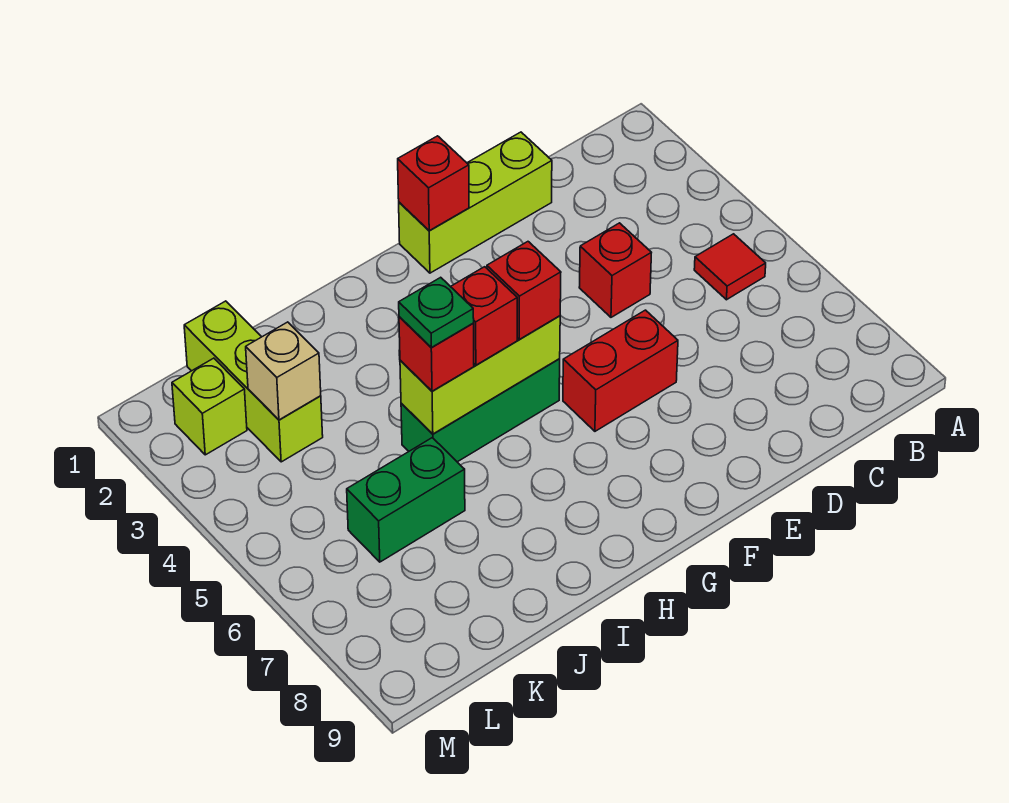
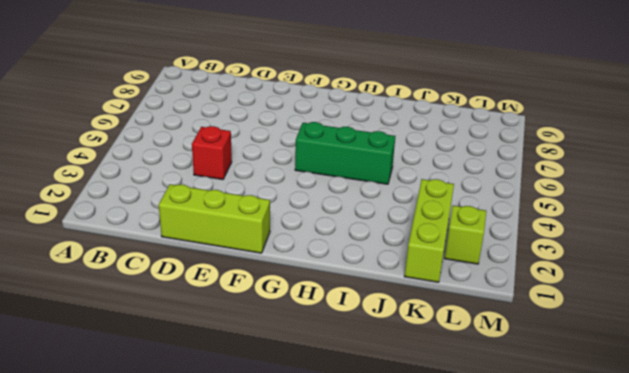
none -> red 1x1 tile [694,234,766,300]
none -> red 1x2 brick [563,310,678,431]
none -> green 1x2 brick [347,438,465,562]

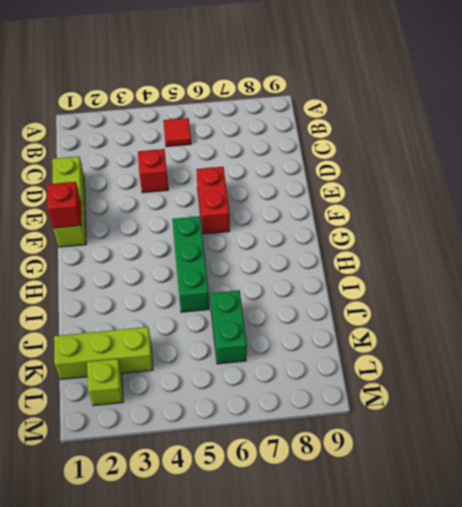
none -> lime 1x3 brick [400,316,560,434]
none -> tan 1x1 brick [246,322,321,420]
none -> red 1x1 brick [487,242,561,339]

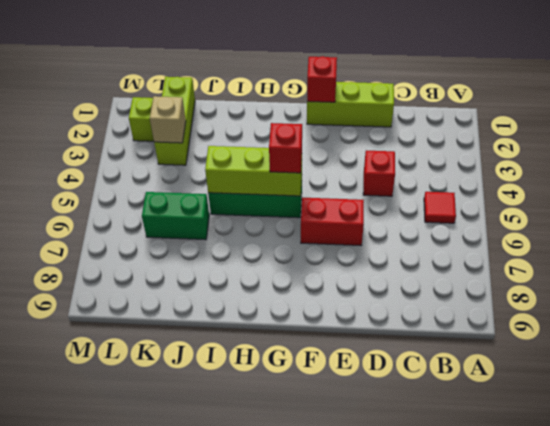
none -> red 1x1 brick [451,267,517,365]
none -> red 1x1 brick [399,317,474,391]
none -> green 1x1 plate [399,277,474,347]

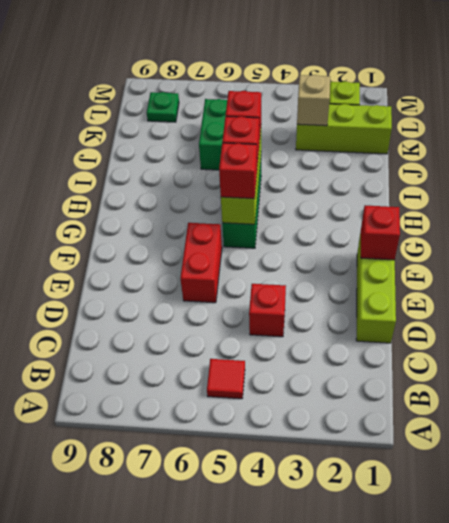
green 1x1 plate [147,92,179,122] -> green 1x1 plate moved to [399,277,474,347]

